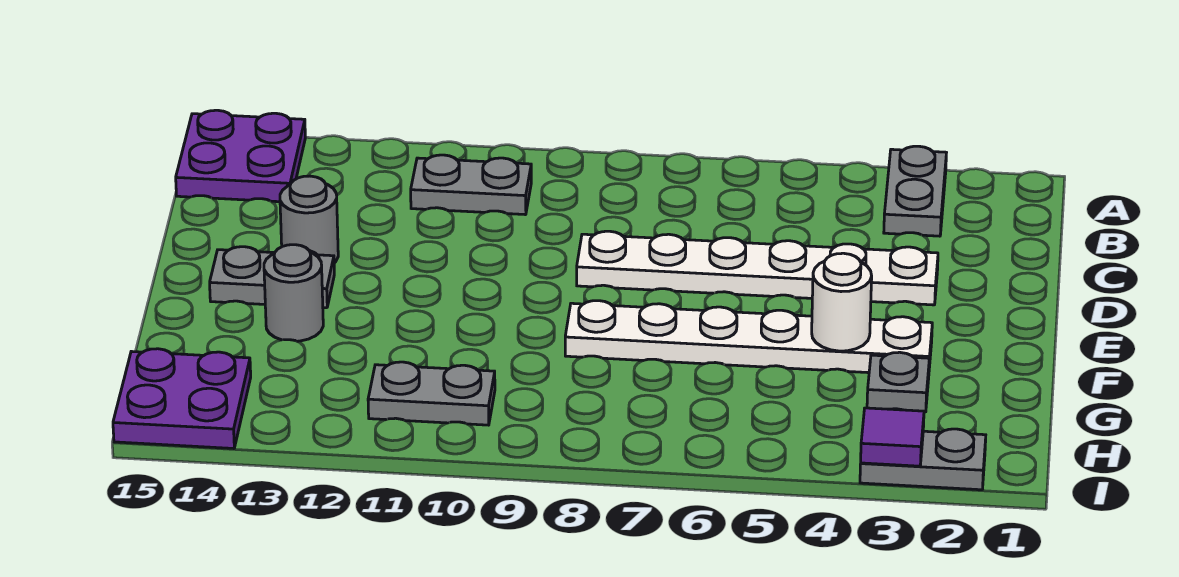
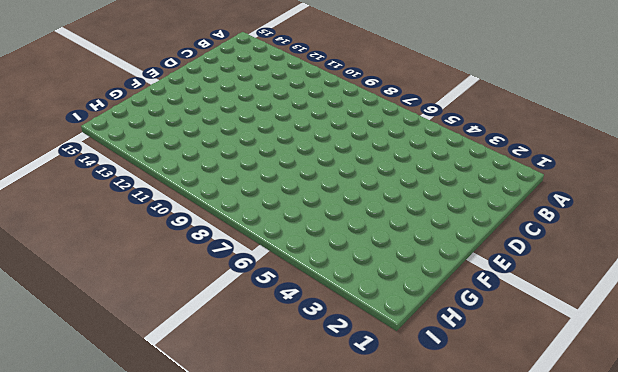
none -> grey 1x2 plate [884,146,946,236]
none -> purple 2x2 plate [176,110,305,202]
none -> grey 1x2 plate [411,155,531,215]

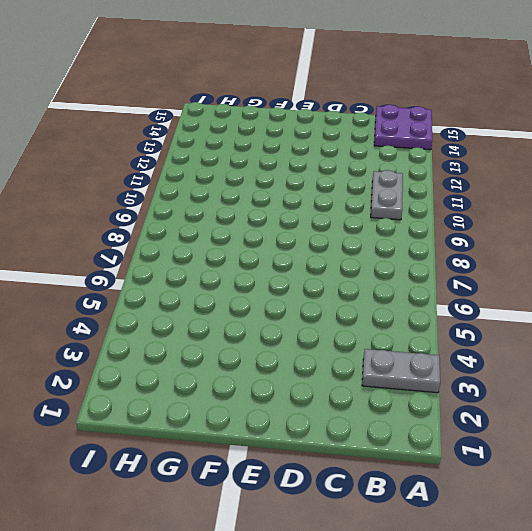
none -> white 1x6 plate [577,231,938,305]
none -> grey 1x1 round brick [280,176,338,263]
none -> grey 1x2 plate [210,247,334,308]

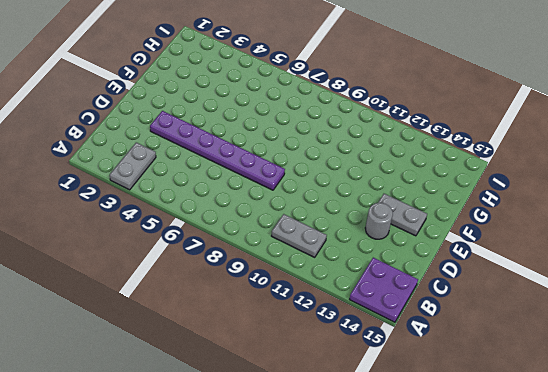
purple 1x6 plate [150,111,285,190] -> white 1x6 plate [577,231,938,305]
none -> white 1x6 plate [565,301,932,373]
none -> grey 1x1 round brick [264,245,323,341]
none -> grey 1x1 plate [867,352,929,412]

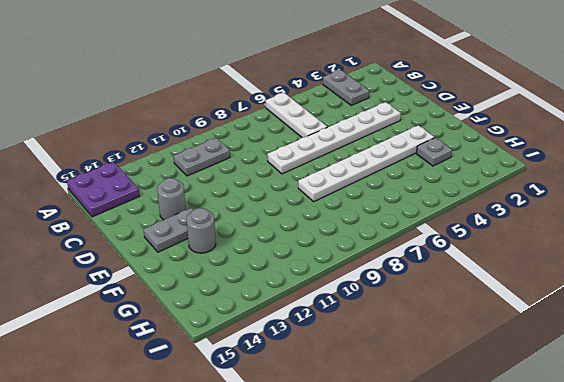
white 1x3 plate [265,93,327,138] -> none
none -> grey 1x2 plate [368,362,495,425]
none -> purple 2x2 plate [113,349,251,449]
none -> grey 1x2 plate [860,429,986,490]

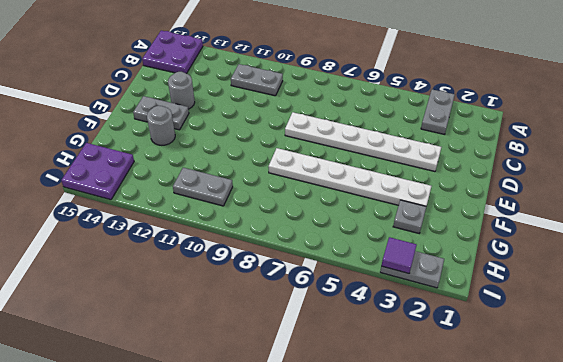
none -> white 1x1 round brick [812,253,872,351]

